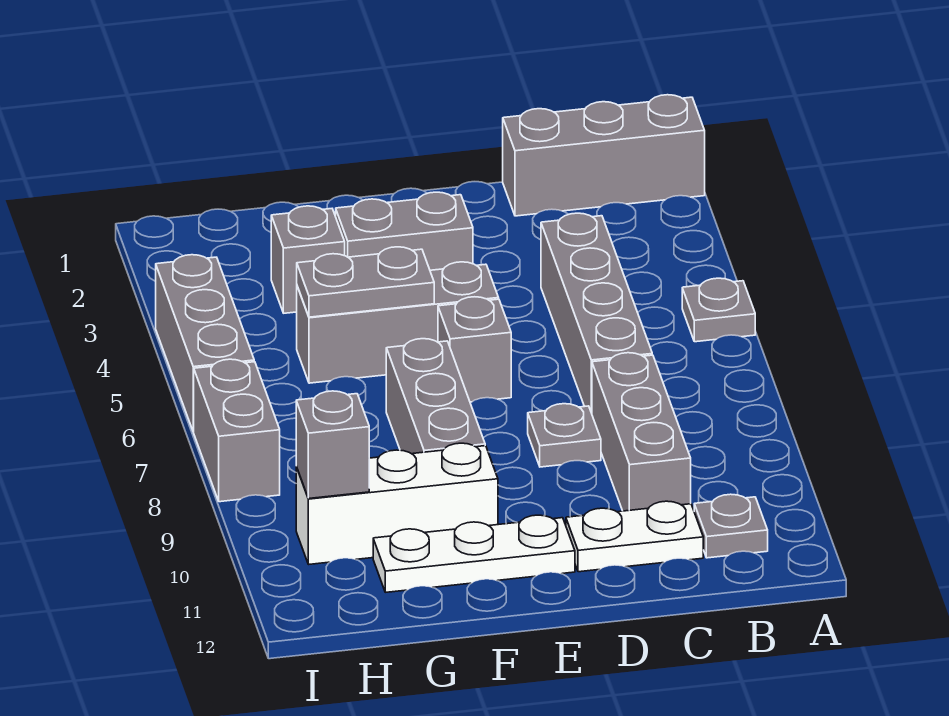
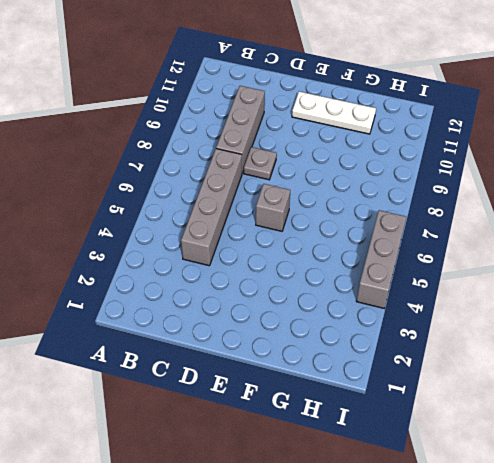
none -> grey 1x3 brick [503,95,705,216]
none -> grey 1x1 plate [682,278,755,342]
none -> grey 1x1 plate [694,494,768,558]

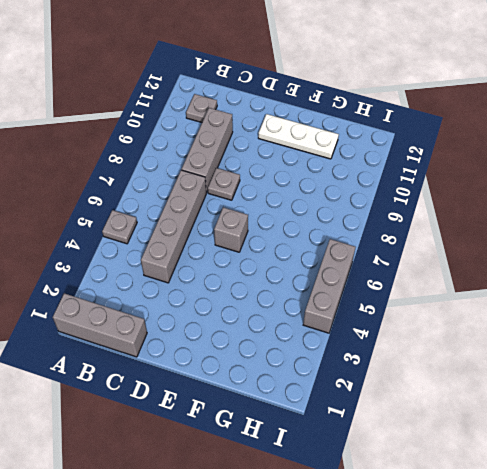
none -> white 1x2 plate [566,501,703,572]
none -> grey 1x2 brick [336,192,473,270]
none -> grey 1x3 brick [297,262,499,383]

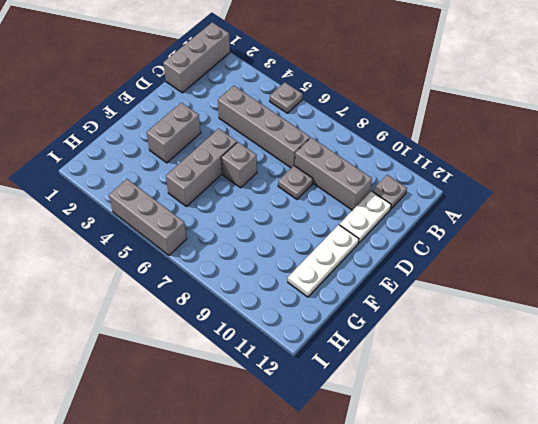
none -> grey 1x3 brick [386,339,485,454]
none -> white 1x3 brick [296,443,498,564]
none -> grey 1x1 brick [271,206,345,313]

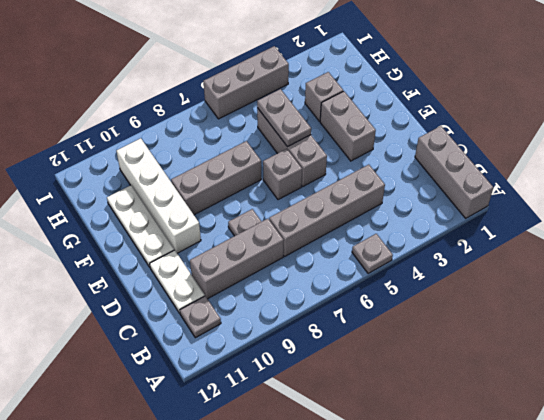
white 1x4 brick [116,138,201,253] -> white 1x3 brick [296,443,498,564]
none -> grey 1x2 brick [194,359,280,502]
none -> grey 1x1 brick [296,391,369,499]

